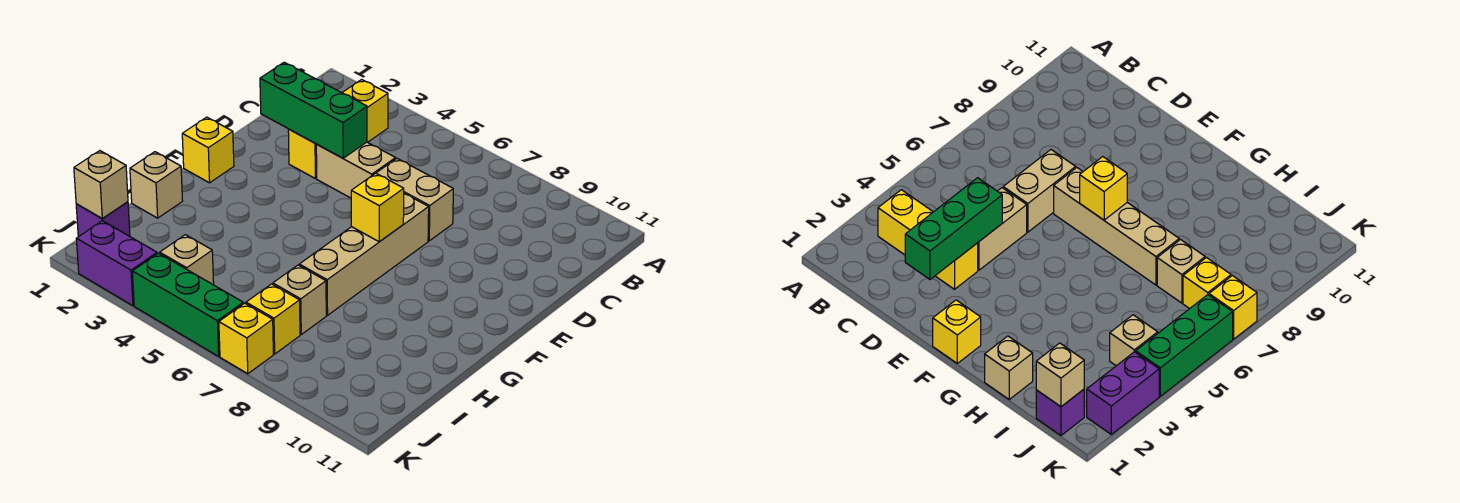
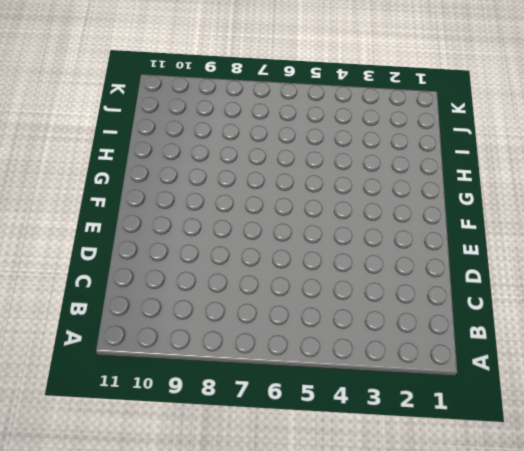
none -> yellow 1x3 brick [288,80,388,178]
none -> tan 1x2 brick [316,142,396,198]
none -> tan 1x2 brick [376,159,453,241]

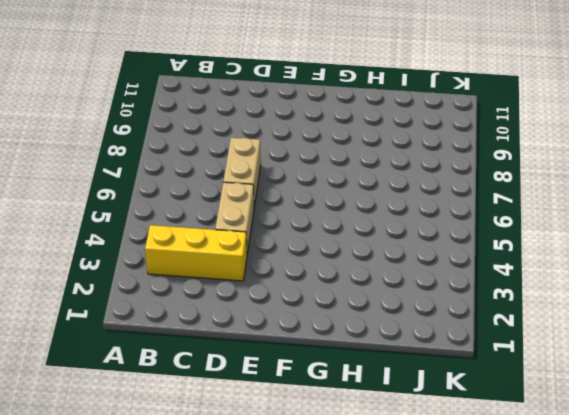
none -> tan 1x4 brick [299,193,429,315]
none -> yellow 1x1 brick [182,117,234,183]
none -> tan 1x1 brick [130,152,183,218]

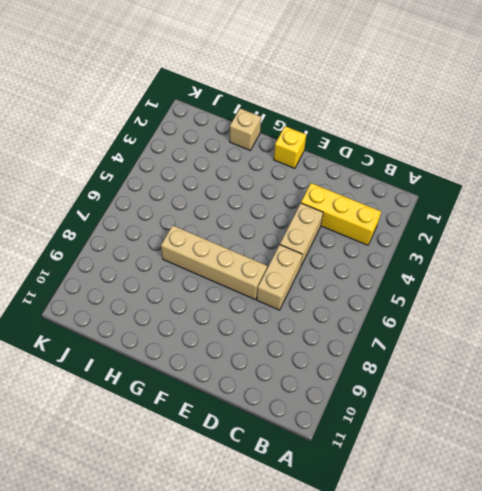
none -> tan 1x1 brick [273,265,326,334]
none -> purple 1x1 brick [76,202,130,237]
none -> tan 1x1 brick [160,235,214,285]

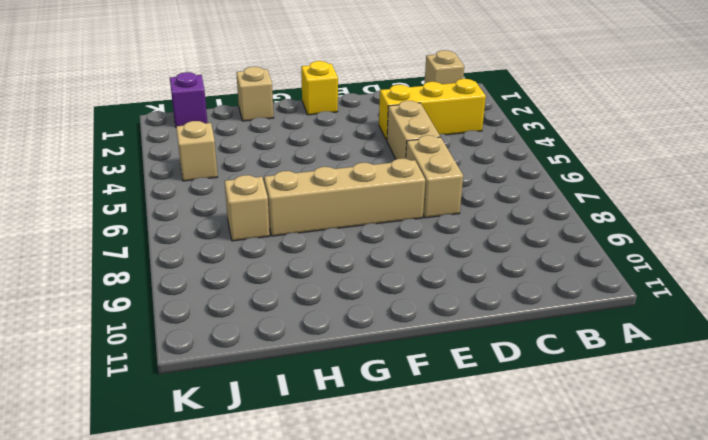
tan 1x1 brick [424,50,464,84] -> tan 1x1 brick moved to [74,151,128,219]
none -> yellow 1x1 brick [246,284,300,354]
none -> purple 1x2 brick [76,221,157,306]
none -> green 1x3 brick [132,253,243,356]

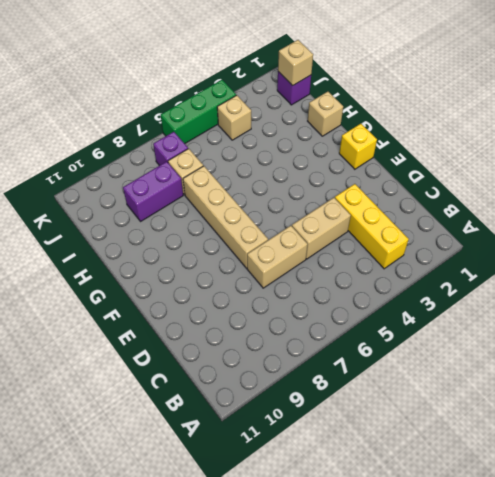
purple 1x2 brick [123,162,183,221] -> purple 1x2 brick moved to [76,221,157,306]
purple 1x1 brick [153,132,188,166] -> yellow 1x1 brick [246,284,300,354]
none -> yellow 1x1 brick [219,303,273,374]
none -> green 1x3 brick [260,62,367,158]
none -> yellow 1x1 brick [351,173,404,242]

